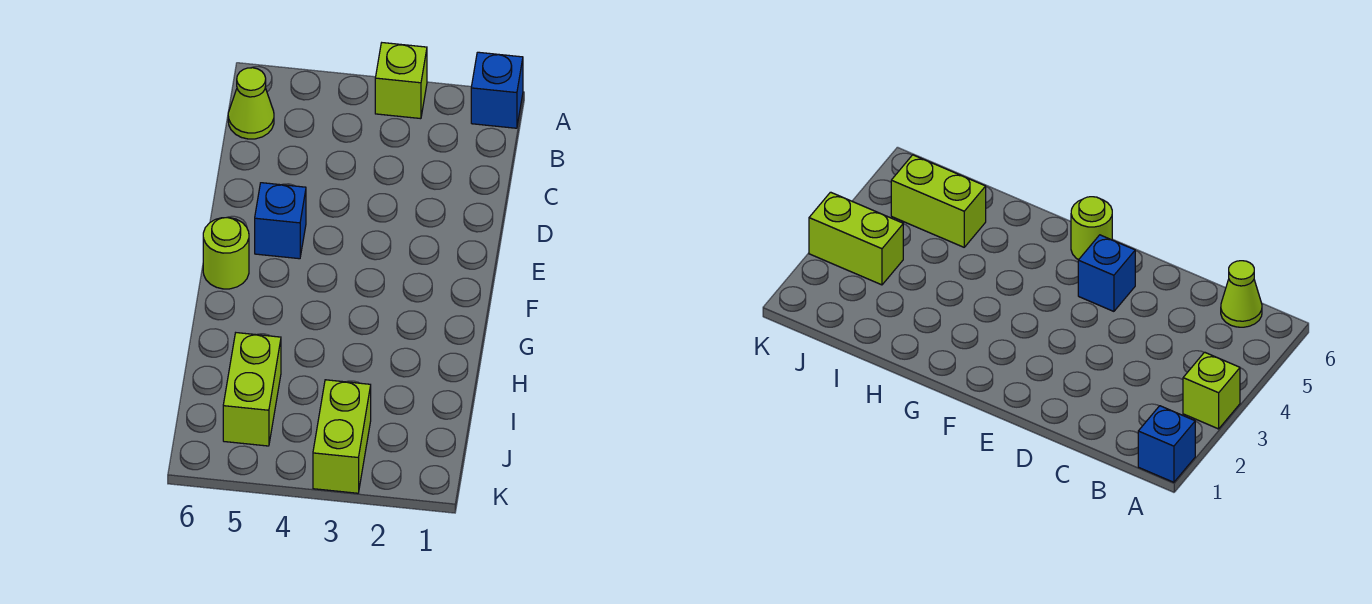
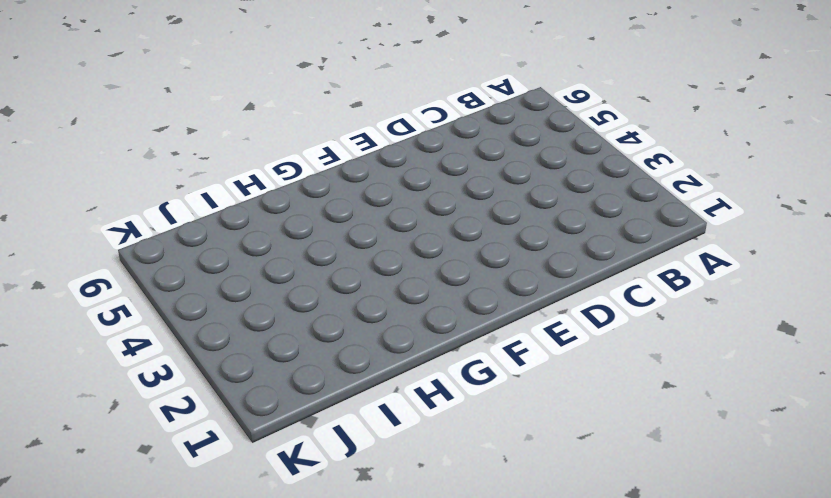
none -> blue 1x1 brick [471,52,523,128]
none -> lime 1x1 brick [375,43,427,119]

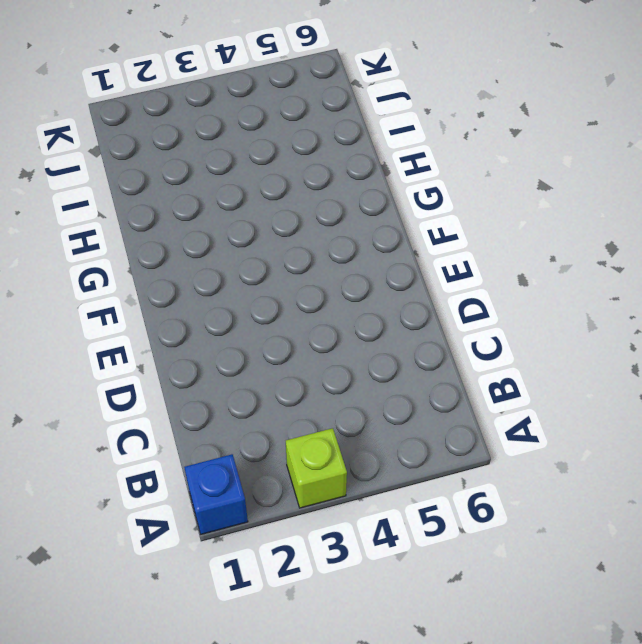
none -> lime 1x1 cone [228,68,274,139]
none -> blue 1x1 brick [255,183,306,259]

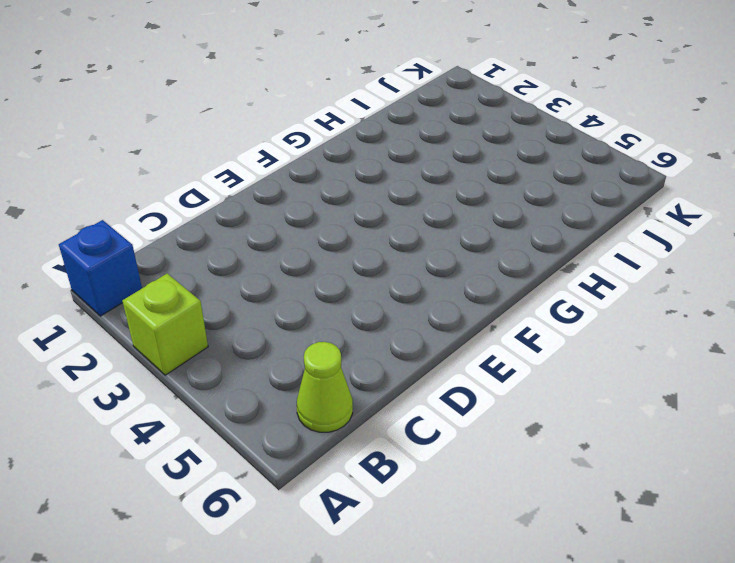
none -> blue 1x1 brick [255,183,306,259]
none -> lime 1x1 round brick [203,218,249,289]

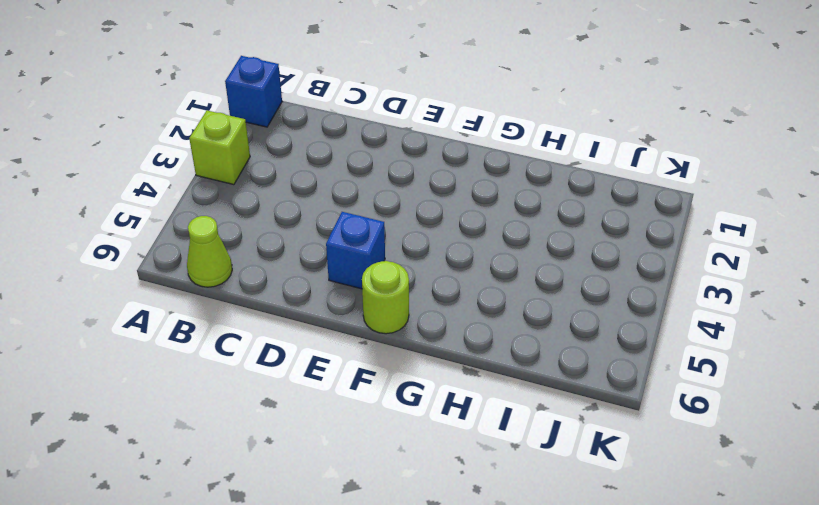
none -> lime 1x2 brick [223,333,281,446]
none -> lime 1x2 brick [313,380,371,493]

